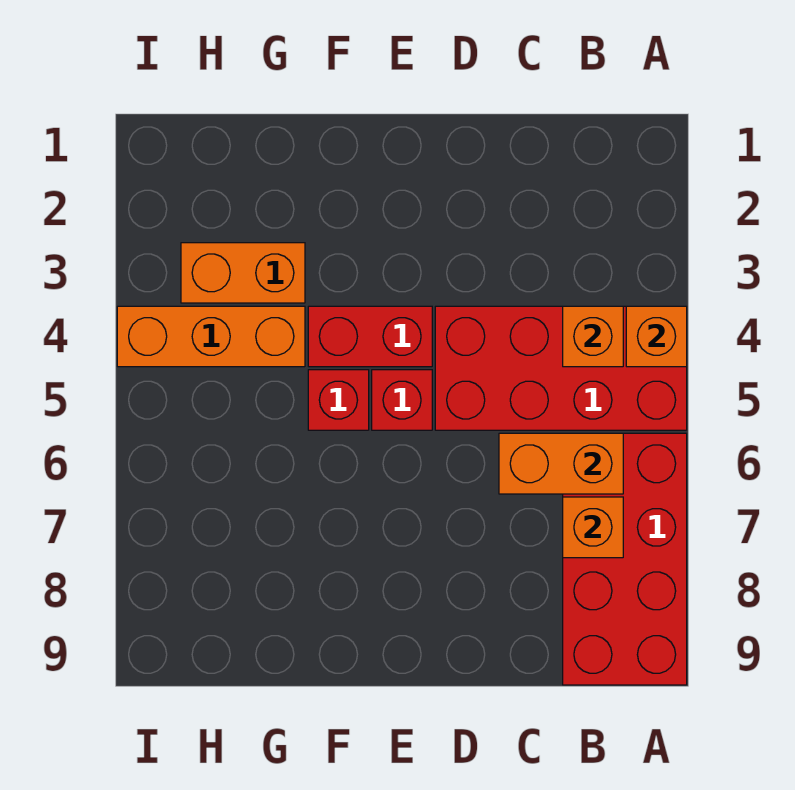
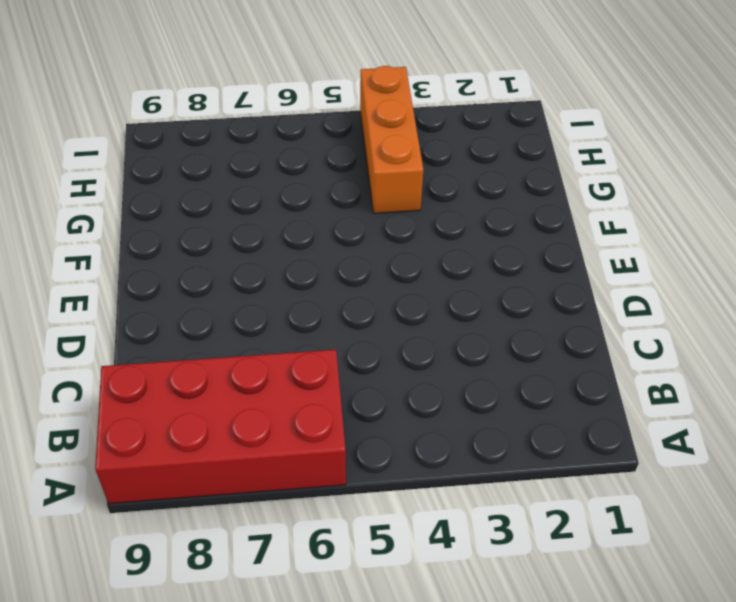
none -> red 2x4 brick [435,306,687,430]
none -> red 1x2 brick [308,306,432,367]

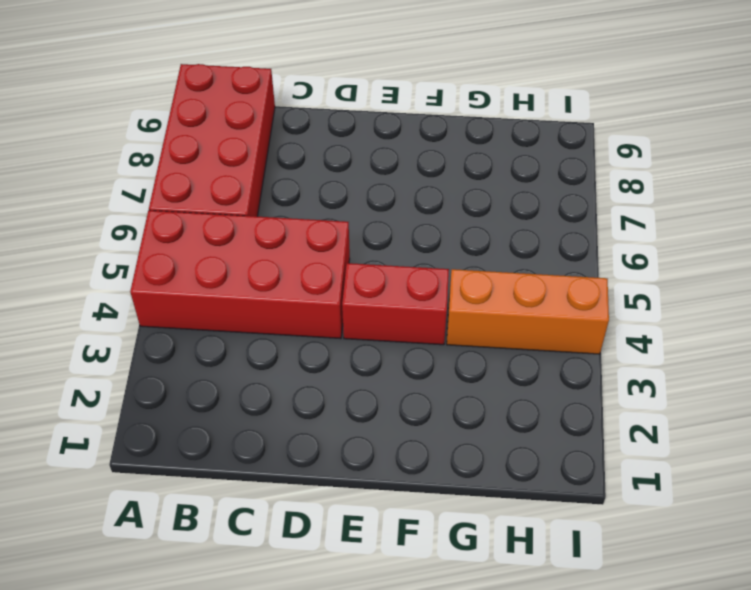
none -> red 1x1 brick [372,370,432,430]
none -> red 1x1 brick [308,370,369,430]

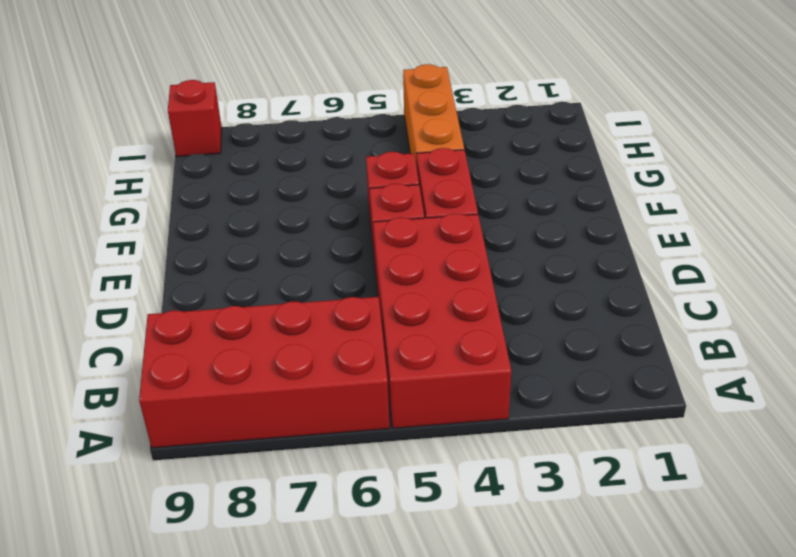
red 1x1 brick [168,80,222,157] -> none
none -> orange 1x2 brick [181,243,305,303]
none -> orange 1x1 brick [626,306,687,367]

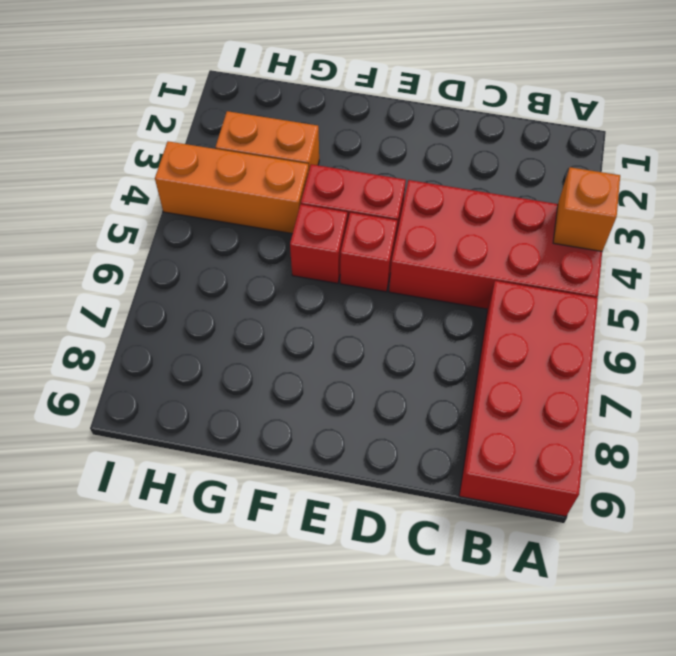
none -> orange 1x1 brick [563,306,623,367]
none -> orange 1x2 brick [499,433,623,494]

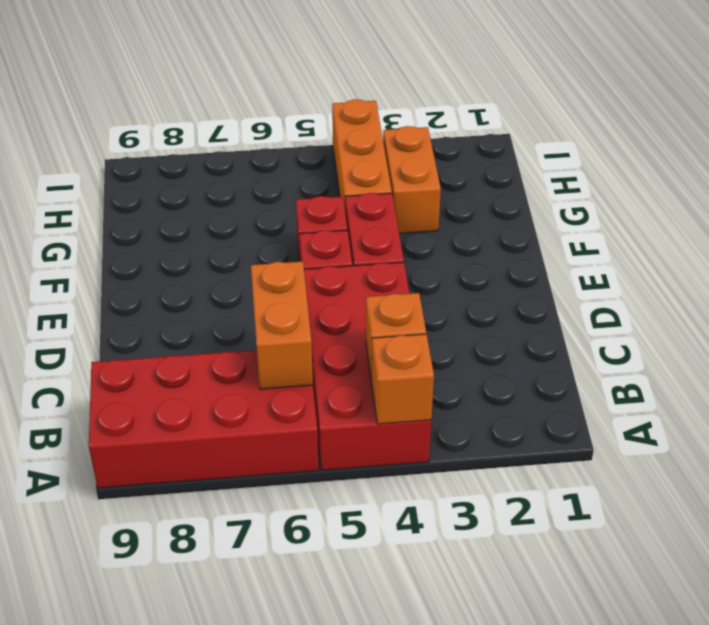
none -> orange 1x1 brick [563,497,623,558]

